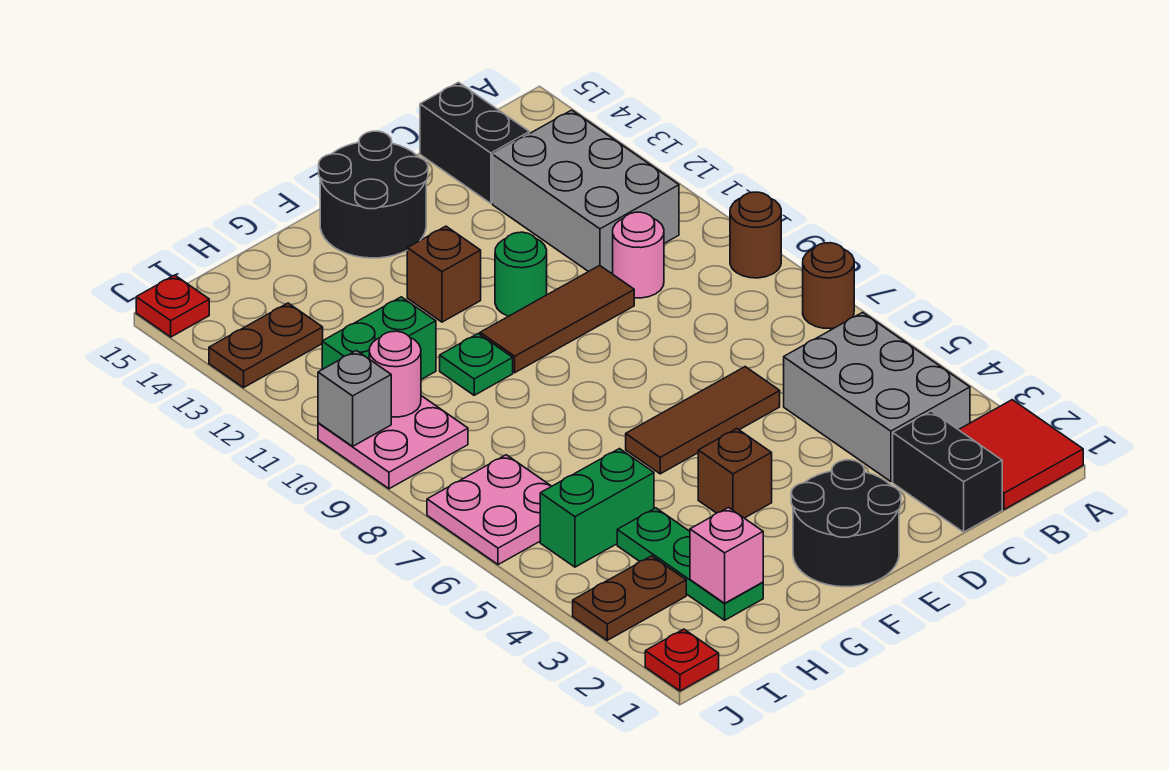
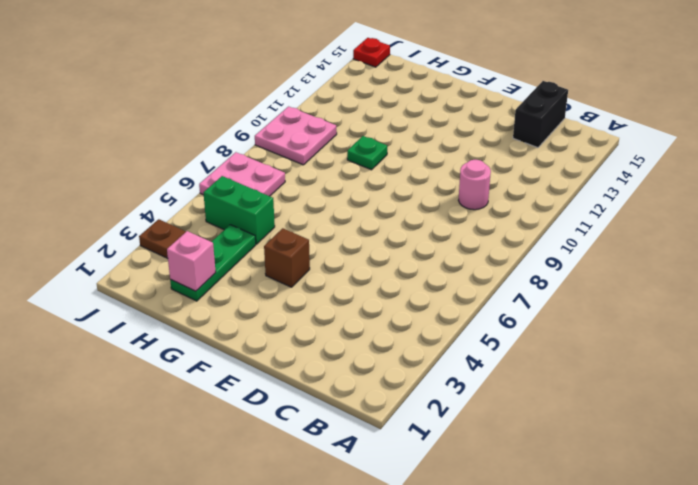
none -> red 2x2 tile [959,400,1083,509]
none -> brown 1x1 round brick [803,243,854,329]
none -> brown 1x1 round brick [730,192,781,278]

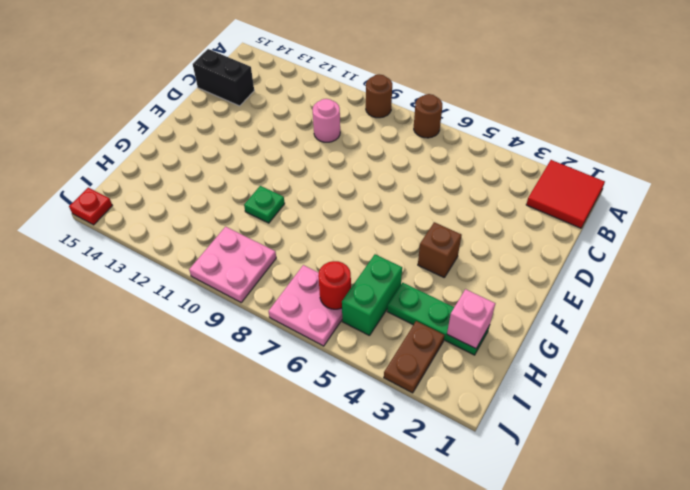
red 1x1 round brick [318,261,351,309] -> none
none -> grey 2x3 brick [784,312,970,482]
none -> grey 2x3 brick [493,110,679,273]
none -> black 1x2 brick [893,411,1002,532]

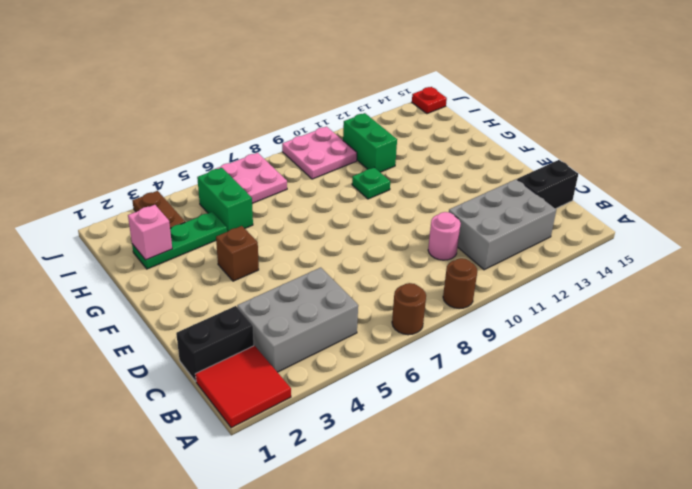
none -> brown 1x3 tile [626,367,780,474]
none -> brown 1x3 tile [480,265,634,373]
none -> black 2x2 round brick [791,460,901,587]

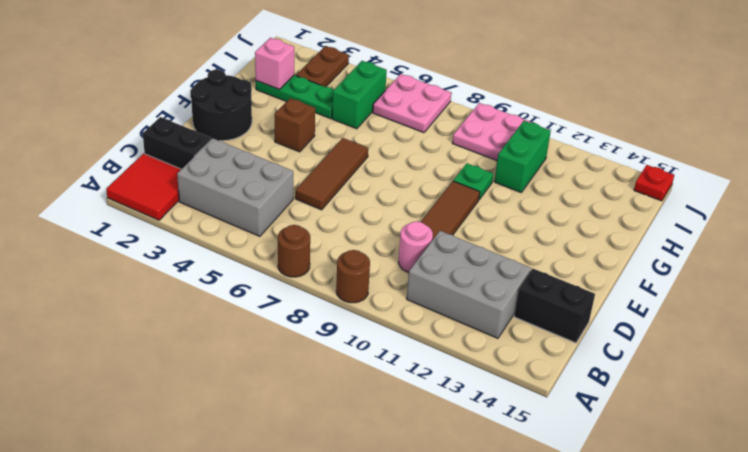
none -> green 1x1 round brick [495,232,547,316]
none -> black 2x2 round brick [319,131,428,258]
none -> brown 1x1 brick [407,226,481,322]

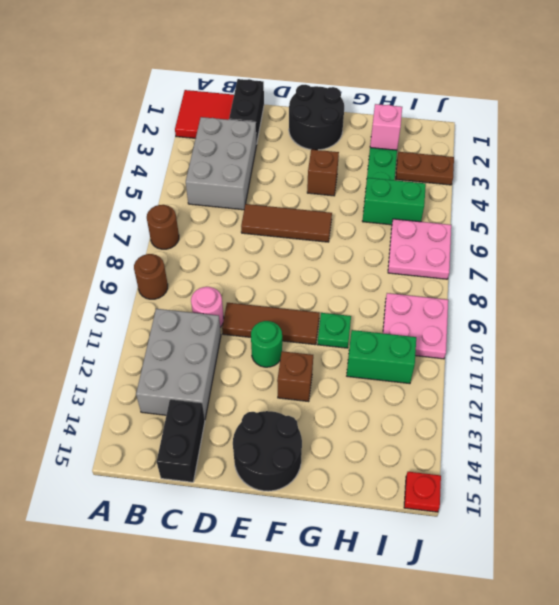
none -> brown 1x2 plate [209,303,323,388]
none -> red 1x1 plate [645,629,719,691]
none -> pink 1x1 round brick [369,331,421,417]

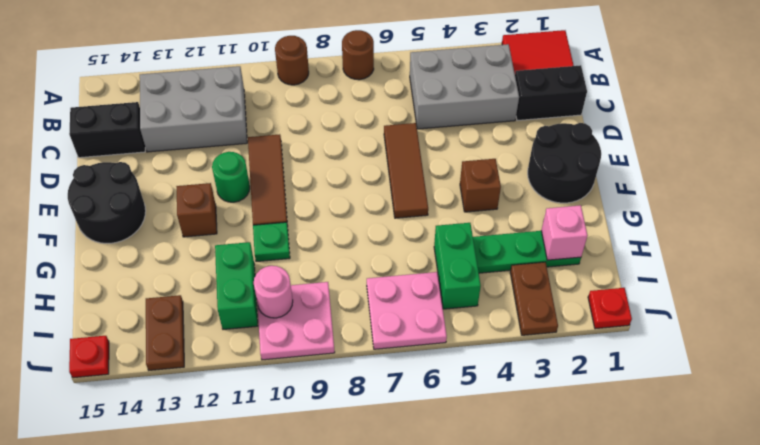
none -> pink 1x1 round brick [613,212,664,298]
none -> grey 1x1 brick [318,351,391,447]

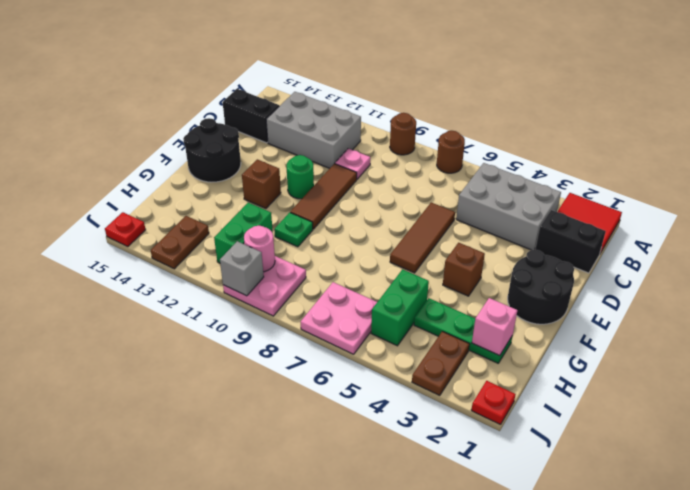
pink 1x1 plate [335,148,370,179] -> pink 1x1 round brick [613,212,664,298]

